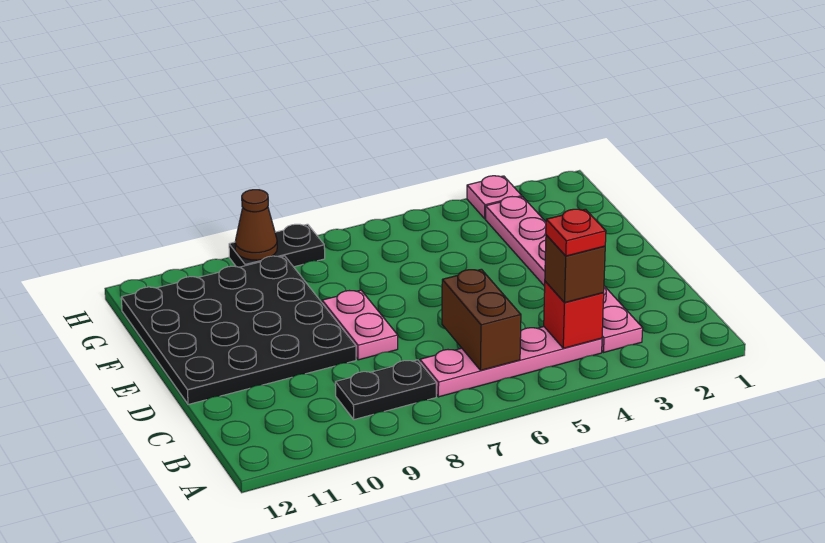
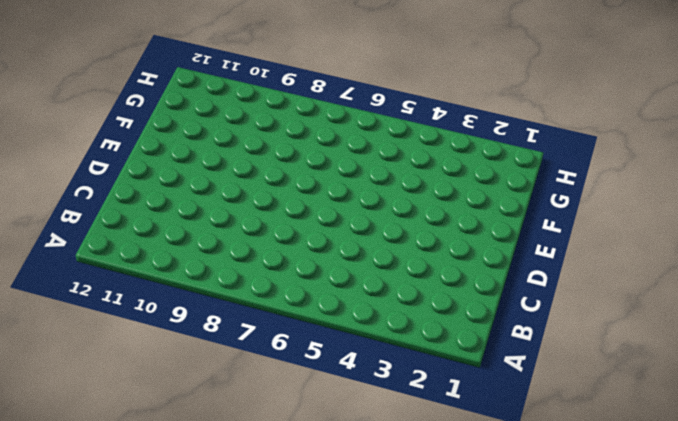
none -> pink 1x6 plate [486,197,643,352]
none -> pink 1x4 plate [420,327,602,397]
none -> black 1x2 plate [335,360,436,420]

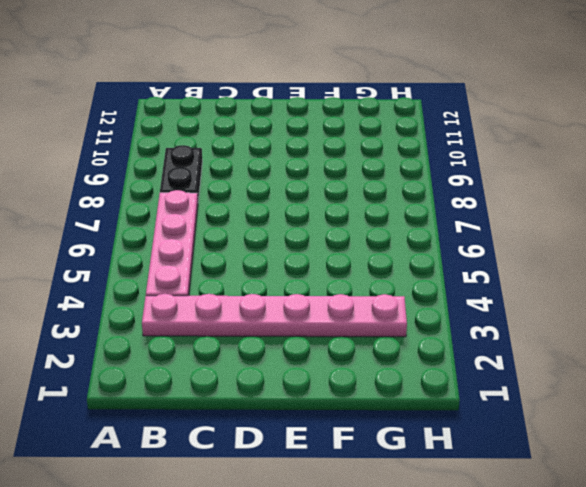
none -> pink 1x2 plate [322,290,398,360]
none -> black 4x4 plate [121,256,356,404]
none -> pink 1x1 plate [467,176,522,219]

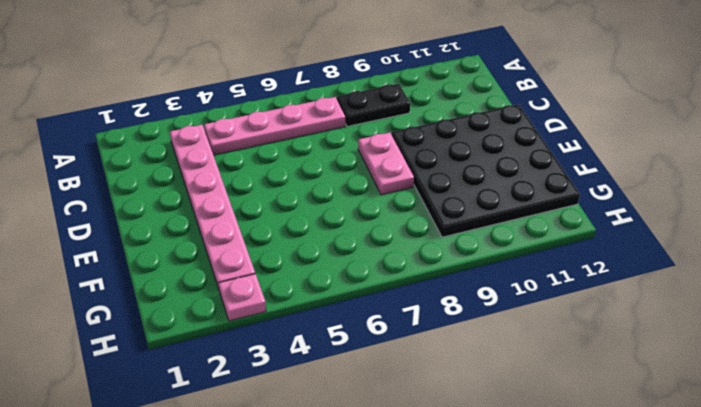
none -> black 1x2 plate [229,224,325,267]
none -> red 1x1 brick [544,281,604,348]
none -> brown 1x2 brick [442,269,521,370]

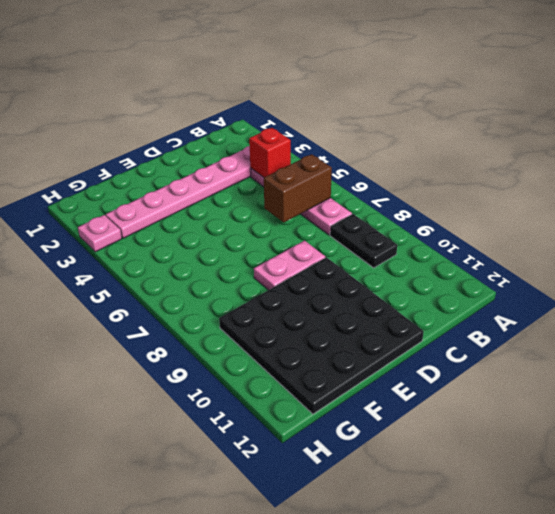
none -> black 1x2 plate [229,224,325,267]
none -> brown 1x1 cone [235,190,277,260]
none -> brown 1x1 brick [545,235,605,303]

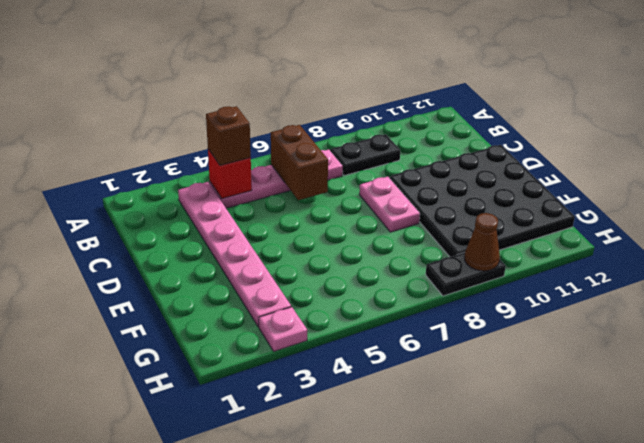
none -> red 1x1 plate [546,209,606,256]

